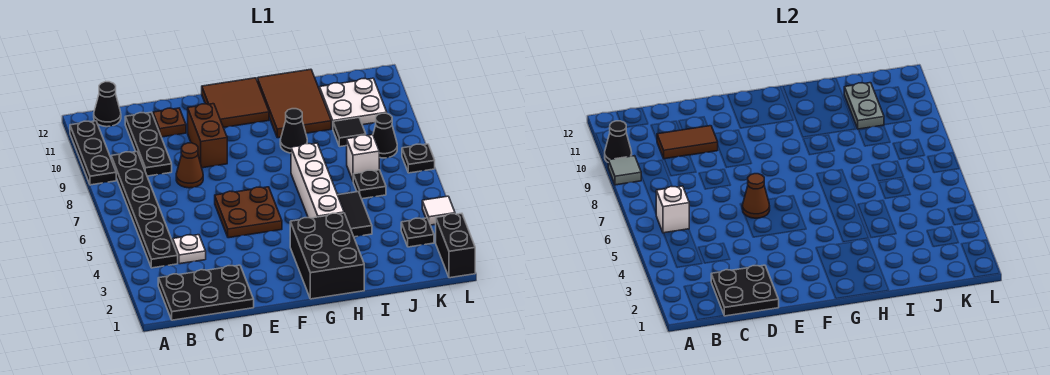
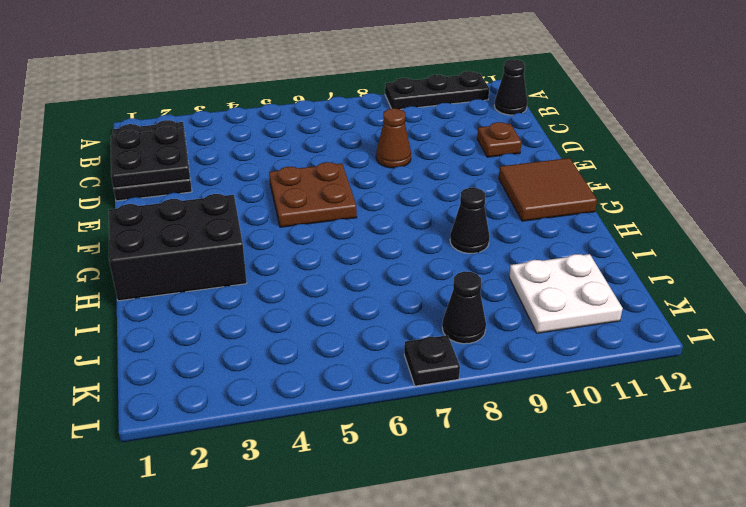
none -> black 1x6 plate [111,152,178,268]
none -> white 1x1 plate [173,235,206,264]
none -> black 1x3 plate [125,112,172,176]
none -> brown 1x2 brick [188,104,227,168]

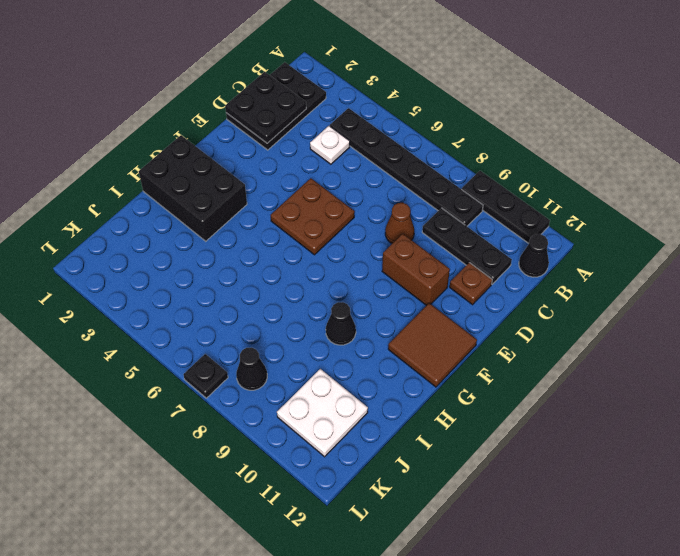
none -> white 1x4 brick [291,143,344,218]
none -> brown 2x3 tile [257,69,331,138]
none -> black 1x2 tile [338,192,372,237]
none -> black 1x1 plate [353,170,386,199]

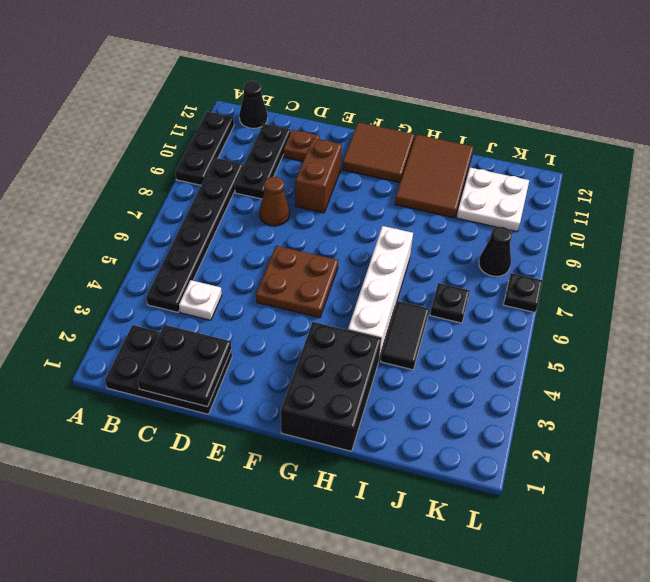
none -> black 1x1 cone [280,109,307,153]
none -> white 1x1 brick [347,135,379,180]
none -> black 1x1 tile [333,118,366,147]
none -> black 1x1 plate [401,218,434,247]

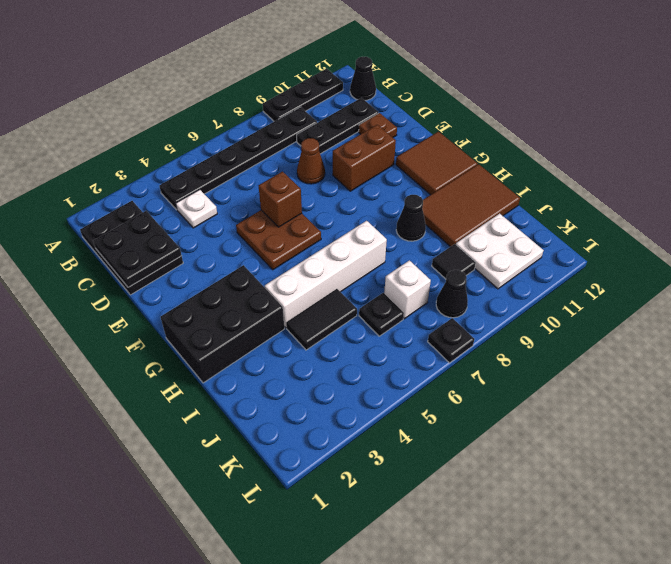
brown 1x1 brick [259,172,302,227] -> brown 1x1 cone [742,174,770,218]
none -> black 1x1 plate [401,218,434,247]
none -> black 1x2 brick [436,213,475,278]
none -> white 1x1 tile [422,196,455,225]
none -> grey 1x1 tile [608,156,641,185]

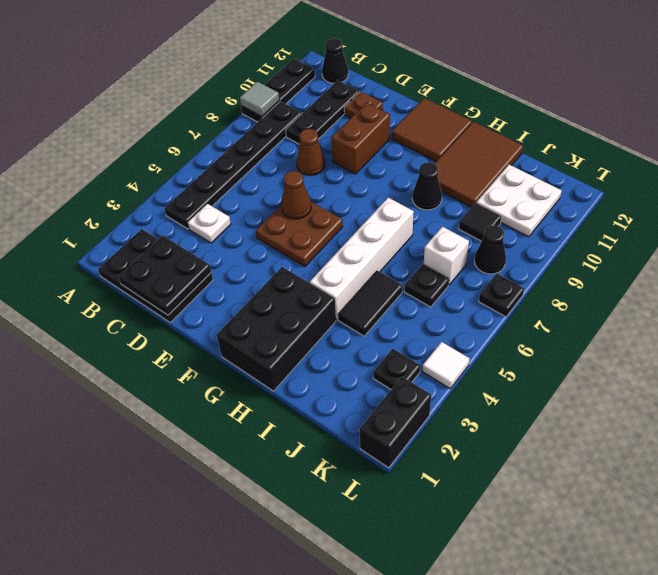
none -> black 1x1 cone [604,121,632,162]
none -> white 1x1 brick [656,186,689,233]
none -> brown 1x2 tile [657,126,718,159]
none -> grey 1x2 plate [844,83,884,129]

